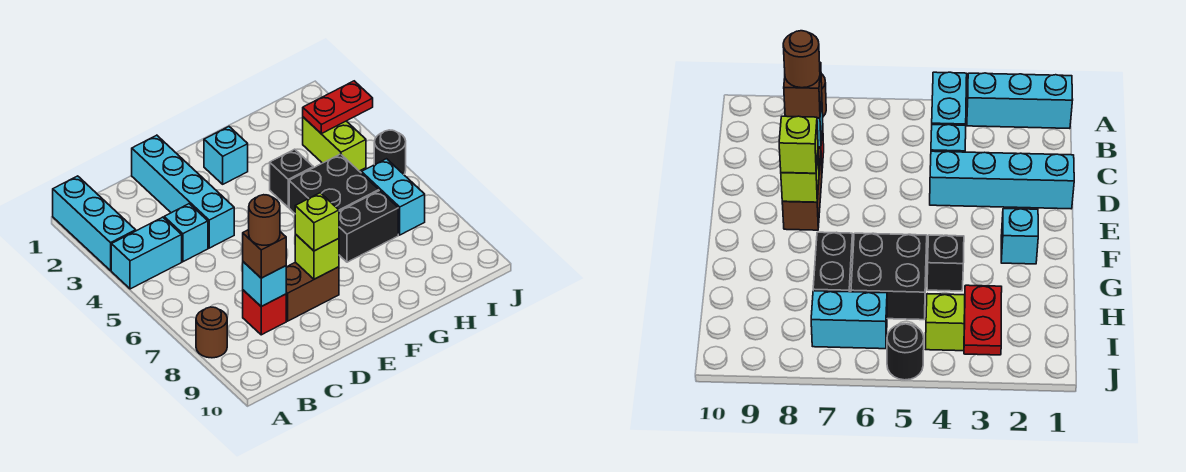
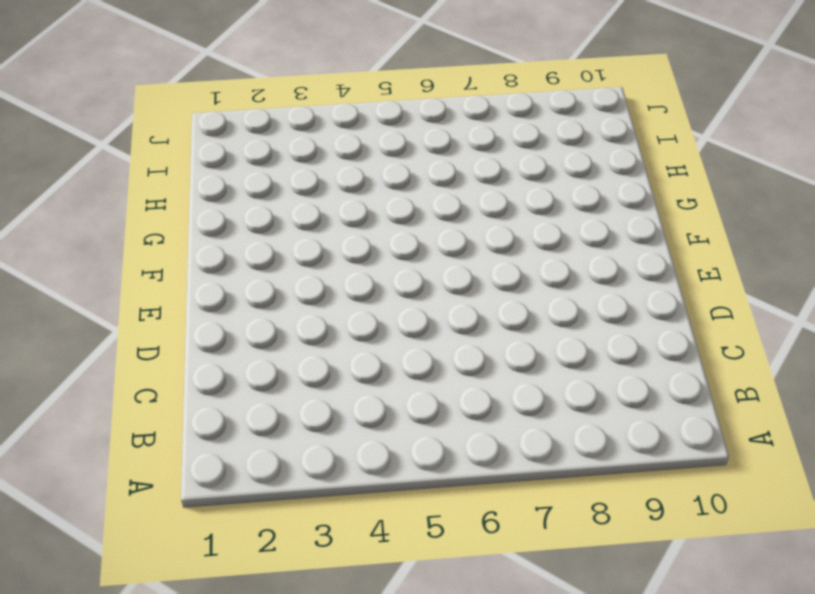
none -> cyan 1x3 brick [53,176,136,271]
none -> cyan 1x2 brick [111,217,182,289]
none -> brown 1x1 round brick [196,307,227,358]

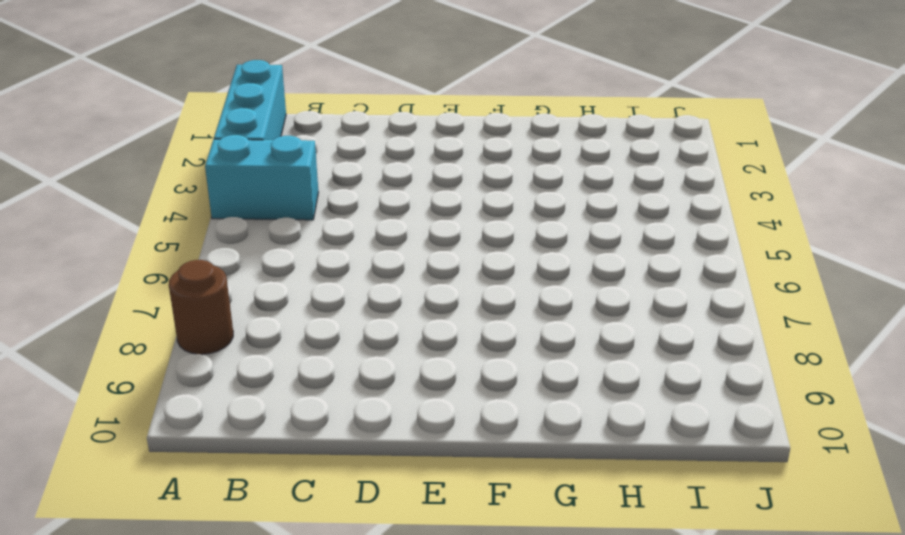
none -> cyan 1x1 brick [164,204,208,262]
none -> red 1x1 brick [243,290,286,335]
none -> cyan 1x4 brick [132,135,234,248]

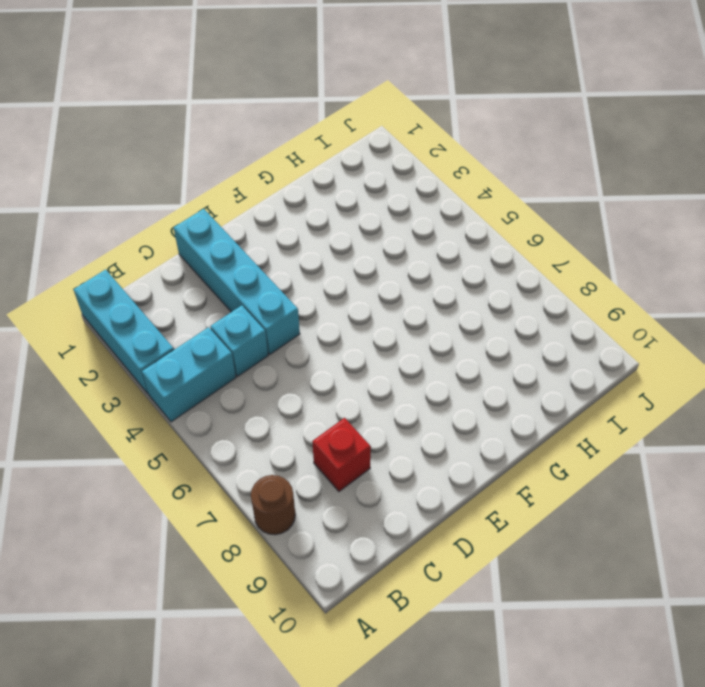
none -> brown 1x2 brick [286,262,339,321]
none -> cyan 1x1 brick [204,127,248,184]
none -> black 1x1 brick [270,149,313,207]

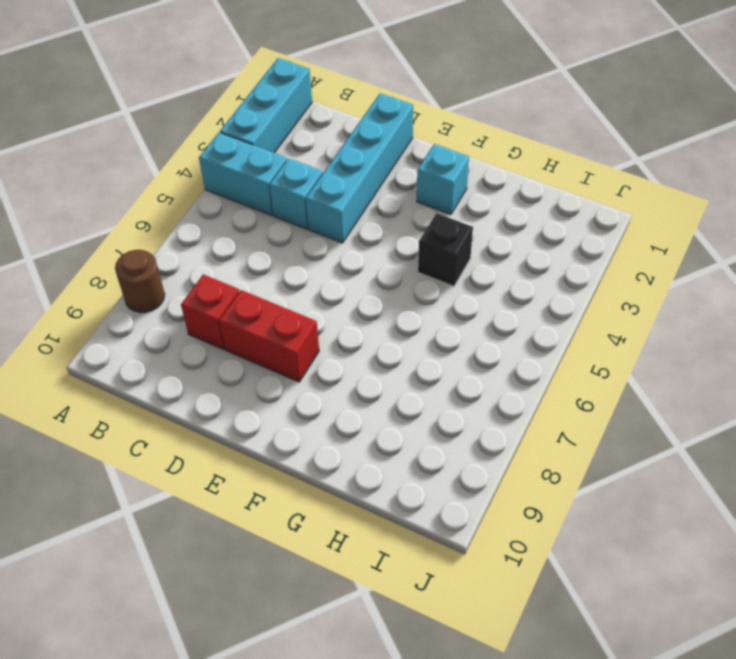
red 1x2 brick [219,290,319,382] -> brown 1x2 brick [286,262,339,321]
none -> black 2x2 brick [289,154,379,213]
none -> black 1x2 brick [339,191,398,262]
none -> lime 1x2 brick [303,117,366,171]

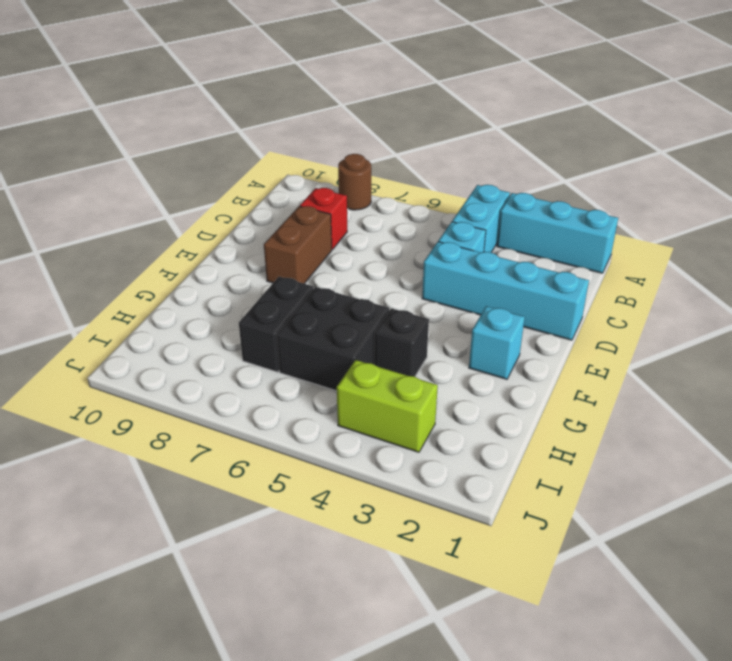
none -> cyan 1x2 brick [361,159,425,235]
none -> black 1x1 round brick [374,130,406,174]
none -> cyan 1x1 brick [243,262,286,306]

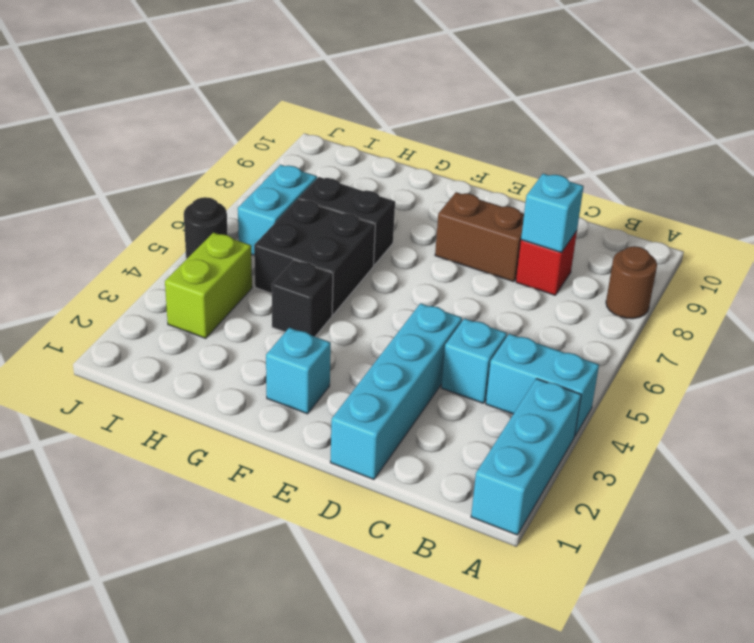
none -> lime 1x1 brick [295,234,339,279]
none -> red 1x2 plate [303,81,373,134]
none -> brown 1x1 brick [243,230,286,278]

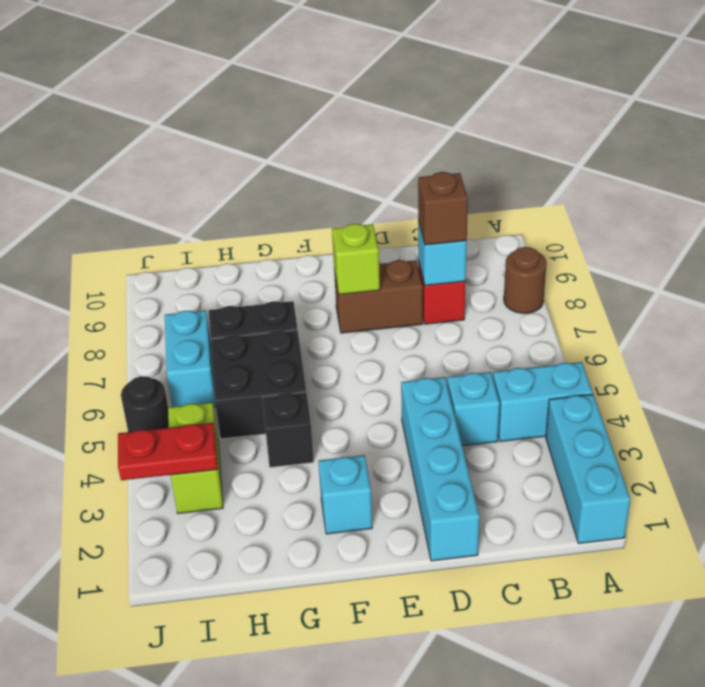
none -> lime 1x1 brick [295,193,339,251]
none -> brown 1x1 round brick [249,195,280,245]

